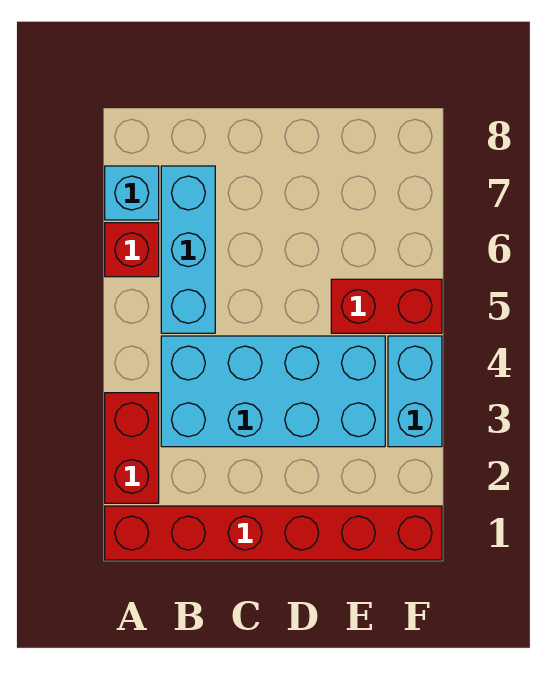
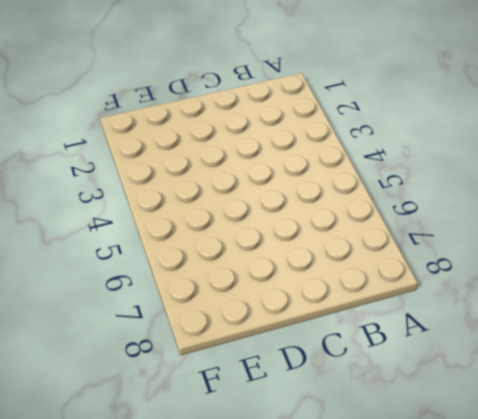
none -> red 1x6 brick [105,506,442,560]
none -> red 1x2 brick [105,393,159,503]

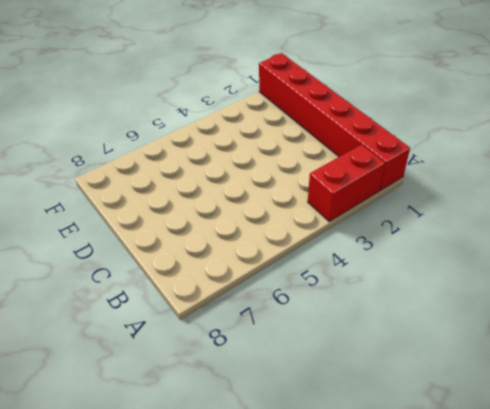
none -> red 1x1 brick [105,223,159,277]
none -> cyan 1x1 brick [105,166,159,220]

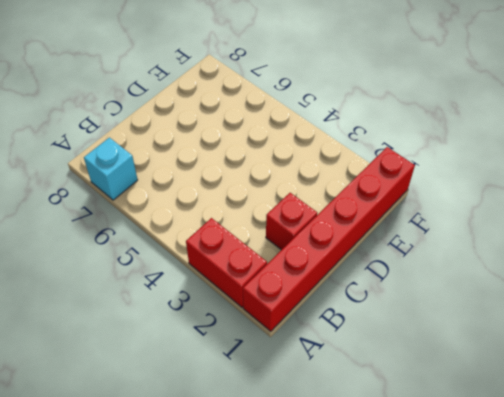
red 1x1 brick [266,193,317,250] -> red 1x1 brick moved to [105,223,159,277]
none -> cyan 2x4 brick [161,336,385,447]
none -> cyan 1x3 brick [161,166,215,333]

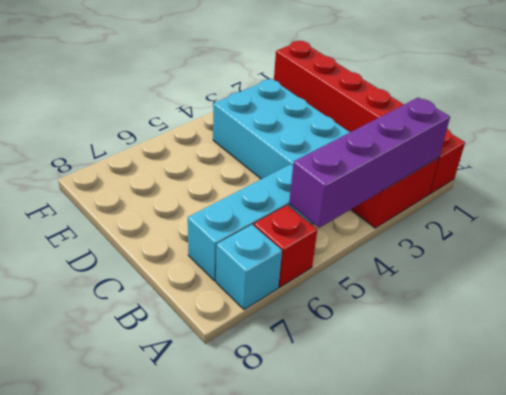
purple 1x4 brick [289,97,450,228] -> none
none -> red 1x2 brick [331,279,442,333]
none -> cyan 1x2 brick [388,336,442,447]

